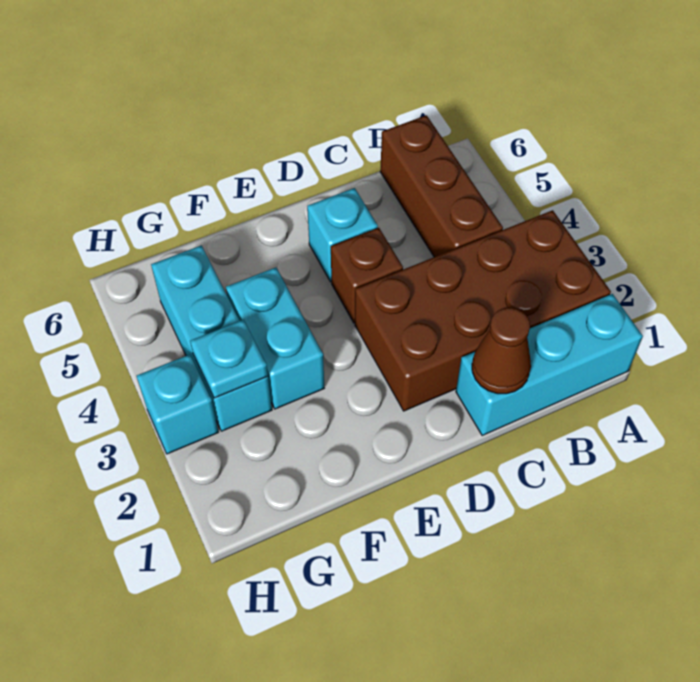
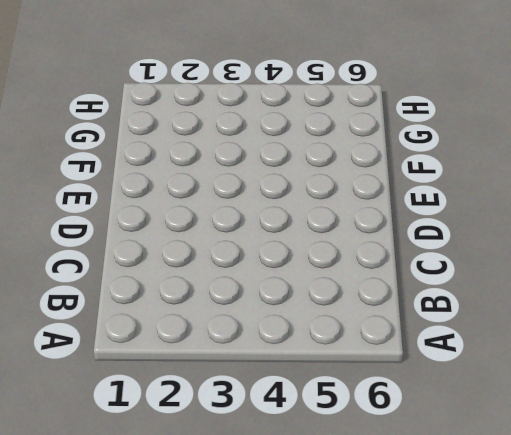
none -> cyan 1x3 brick [456,294,643,435]
none -> brown 2x4 brick [355,210,611,411]

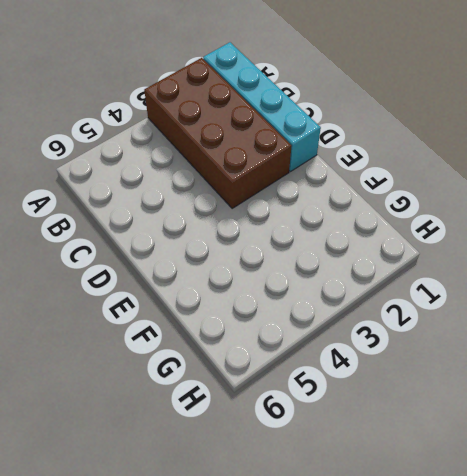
cyan 1x4 brick [203,42,321,172] -> cyan 1x3 brick [456,294,643,435]
none -> brown 1x3 brick [380,115,503,257]
none -> brown 1x1 brick [331,228,403,323]

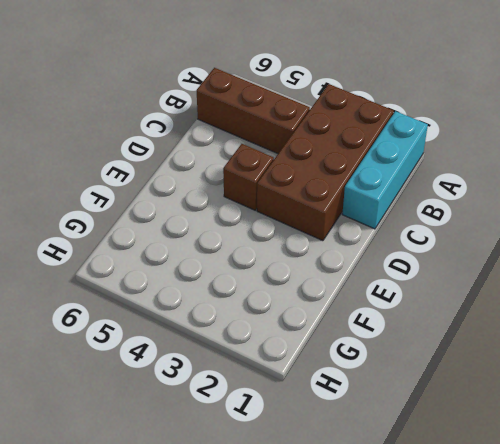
none -> cyan 1x1 brick [307,188,378,282]
none -> cyan 1x2 brick [226,267,324,409]

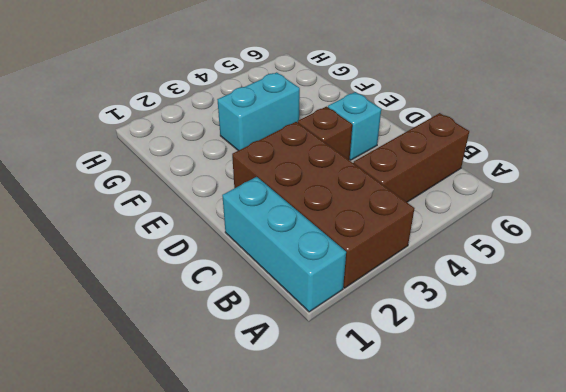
none -> cyan 1x3 brick [151,245,272,431]
none -> cyan 1x1 brick [137,354,219,454]

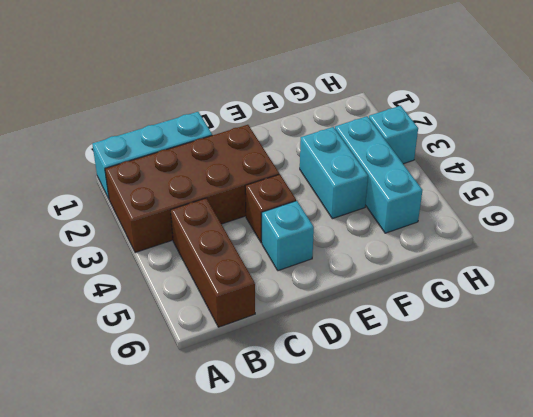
none -> brown 1x1 cone [472,307,531,394]
none -> cyan 1x1 plate [190,320,268,398]

